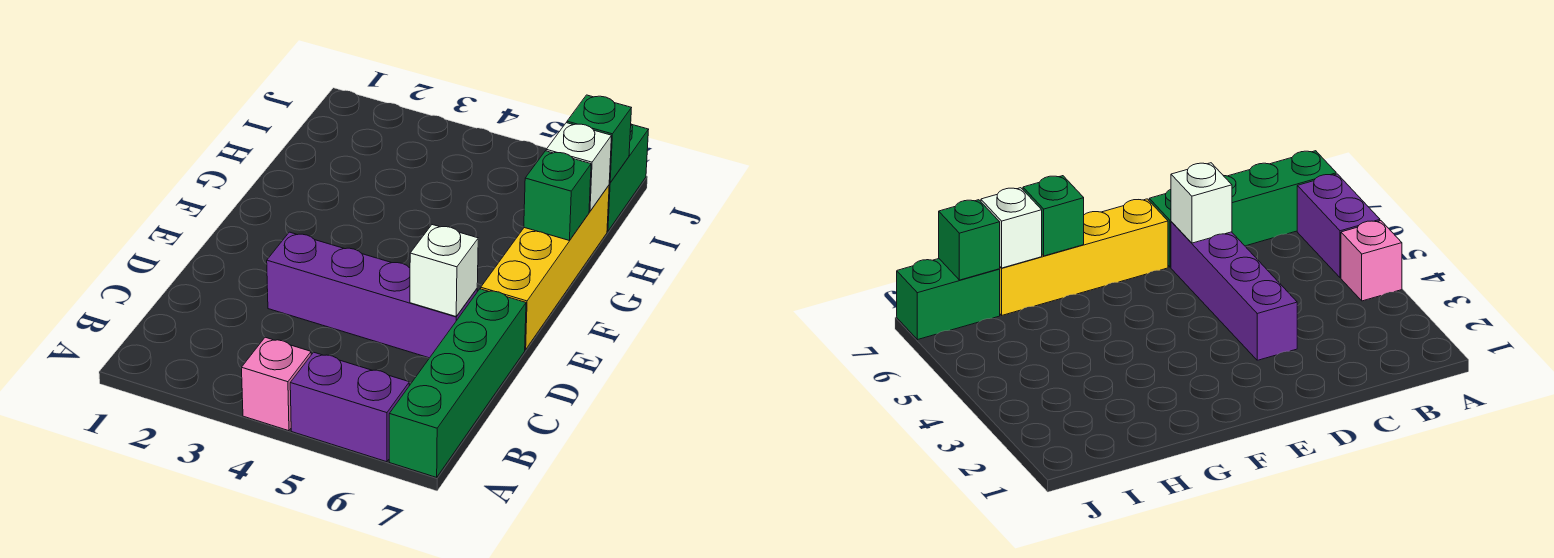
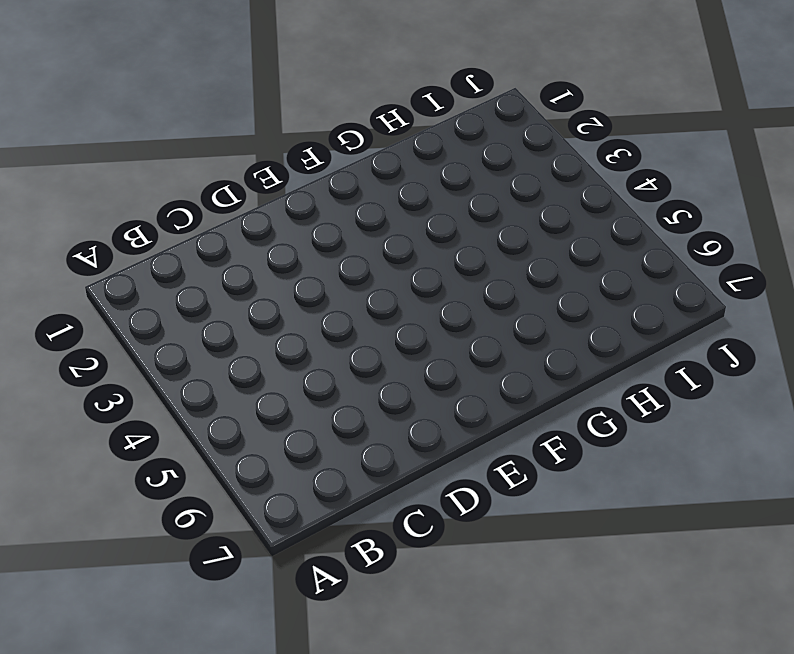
none -> pink 1x1 brick [242,337,311,431]
none -> purple 1x2 brick [290,352,409,462]

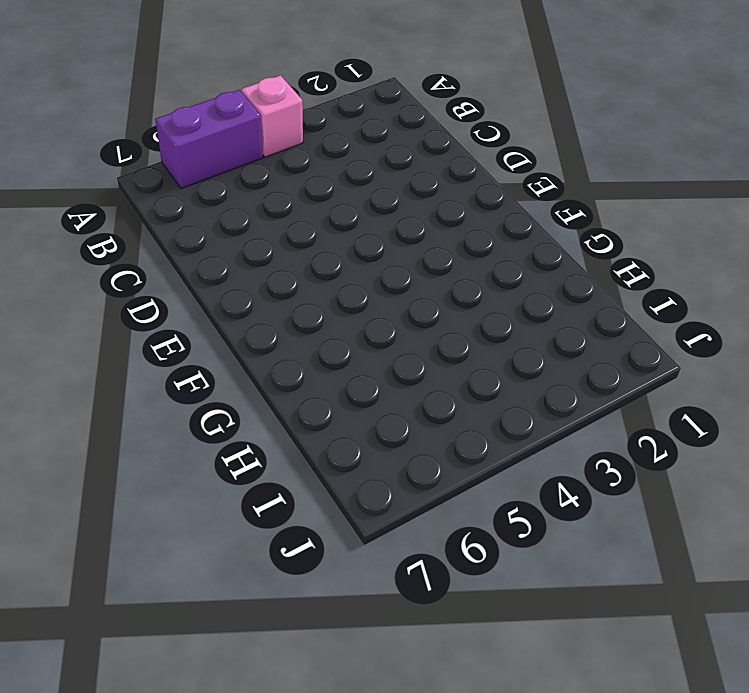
none -> green 1x4 brick [389,289,526,477]
none -> purple 1x4 brick [267,232,477,358]

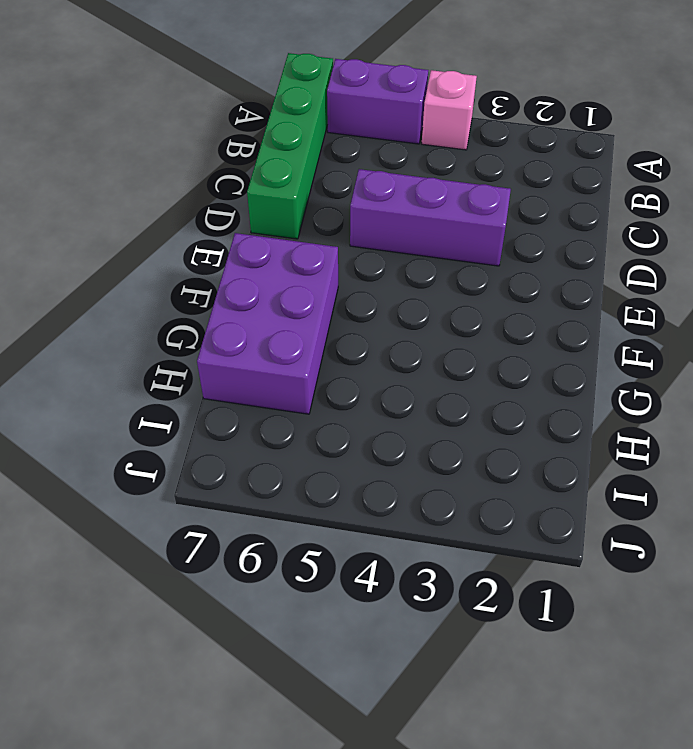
purple 1x3 brick [350,169,511,266] -> purple 1x4 brick [267,232,477,358]
purple 2x3 brick [197,233,338,414] -> yellow 1x4 brick [481,186,609,350]
none -> green 1x2 brick [607,124,649,231]
none -> white 1x1 brick [410,225,478,316]

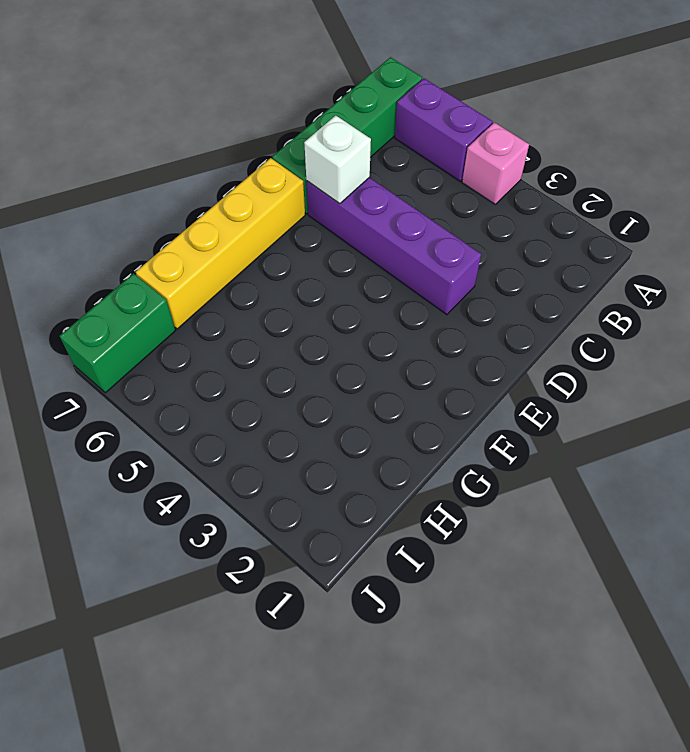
none -> green 1x1 brick [524,151,591,241]
none -> white 1x1 brick [546,123,611,211]

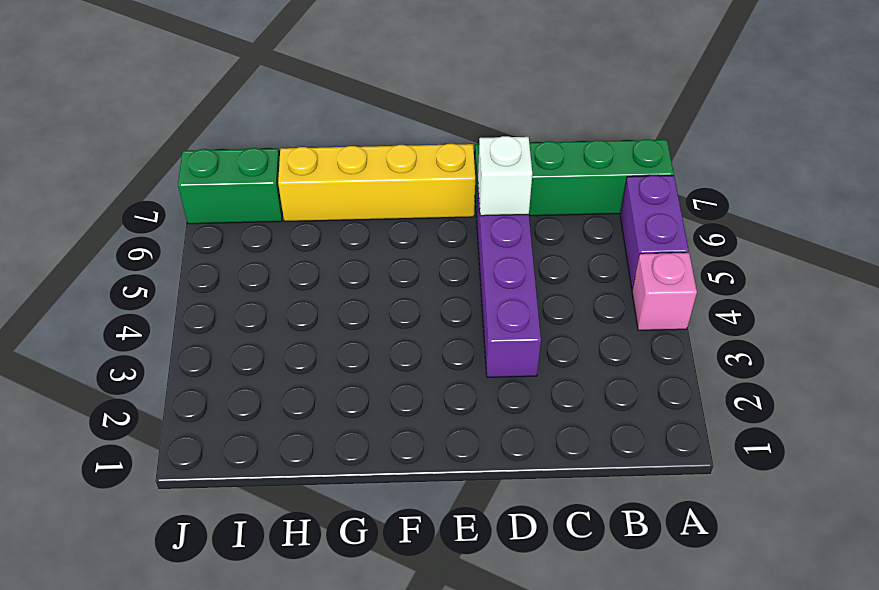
none -> green 1x1 brick [524,151,591,241]
none -> white 1x1 brick [546,123,611,211]

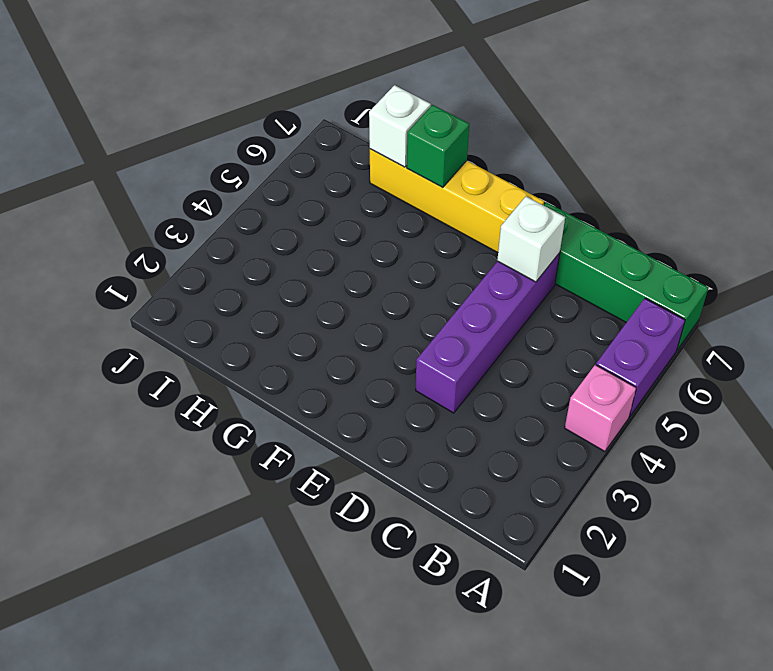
none -> green 1x2 brick [607,124,649,231]
none -> green 1x1 brick [567,95,631,183]

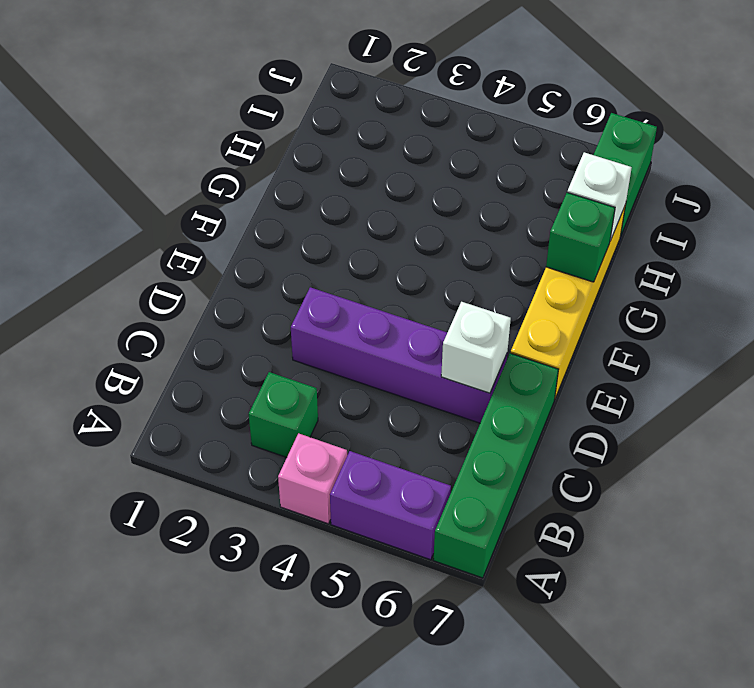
green 1x1 brick [249,372,318,457] -> green 1x1 brick moved to [567,95,631,183]

